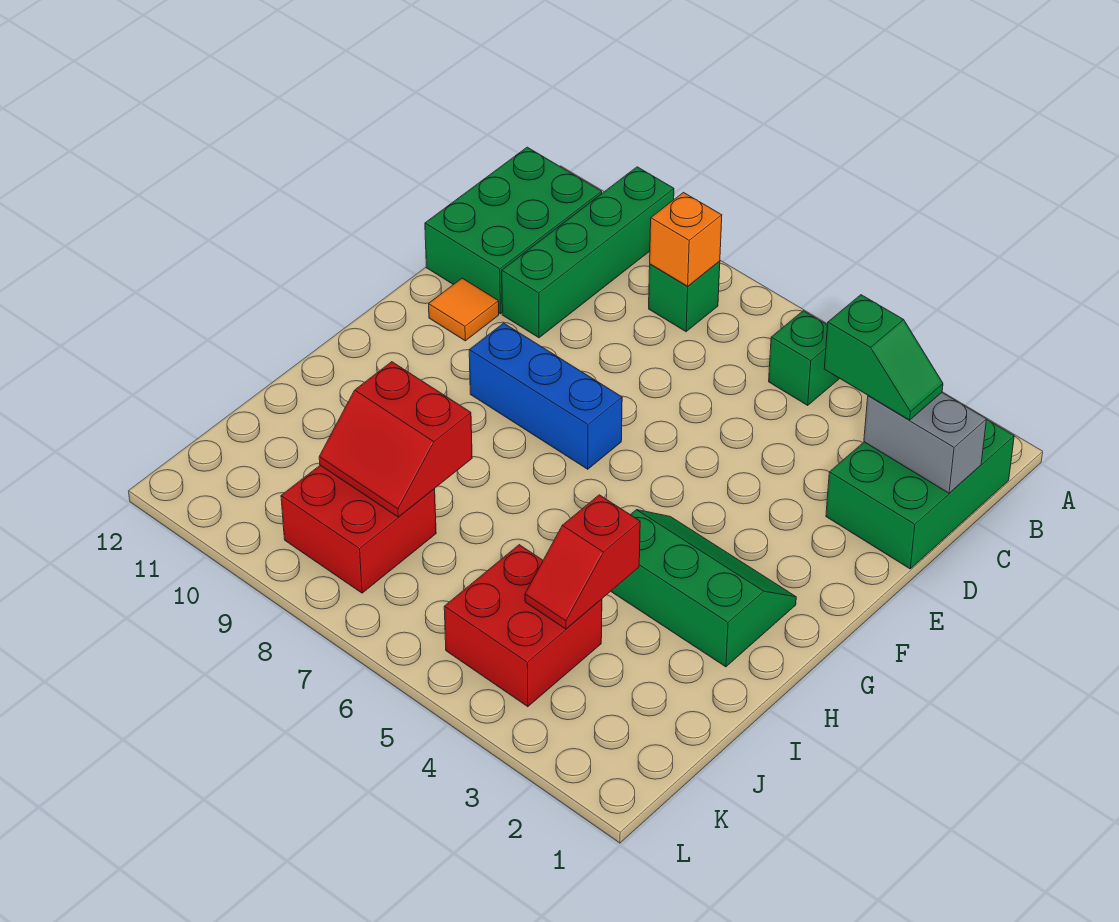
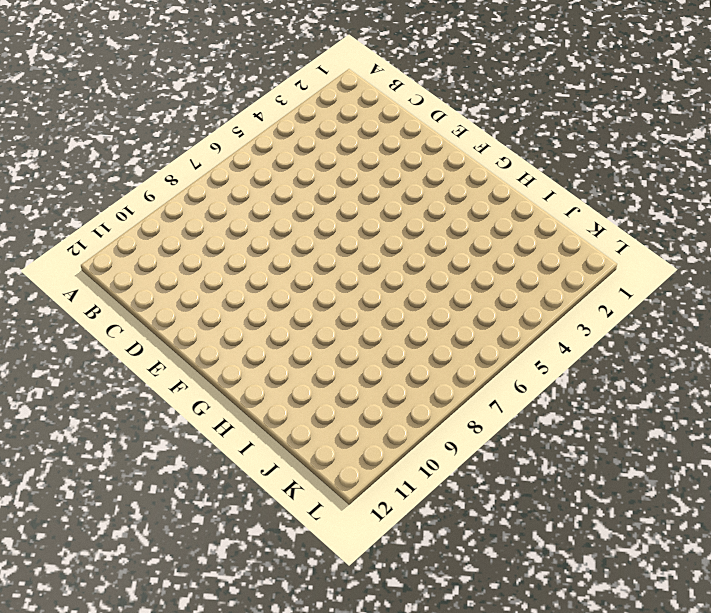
none -> green 1x4 brick [502,167,674,338]
none -> green 2x3 brick [826,420,1014,569]
none -> green 1x1 brick [769,311,839,405]

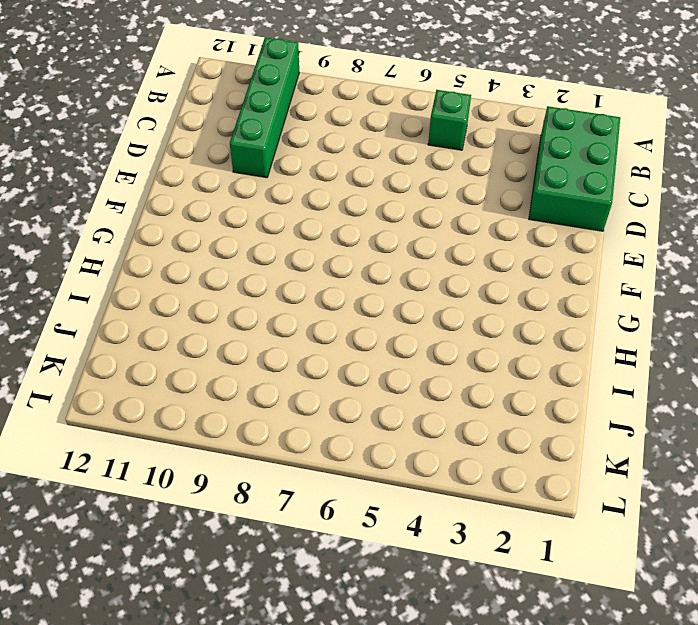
none -> green 1x1 brick [649,261,720,332]
none -> green 2x3 brick [425,147,602,314]
none -> orange 1x1 tile [429,278,499,341]

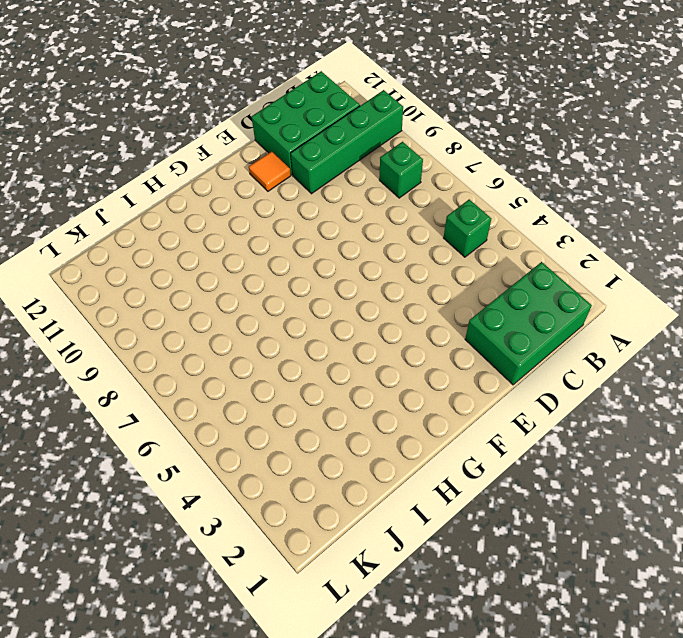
none -> blue 1x3 brick [469,323,622,469]
none -> green 2x3 slope [611,510,796,667]
none -> red 2x2 brick [444,545,602,707]

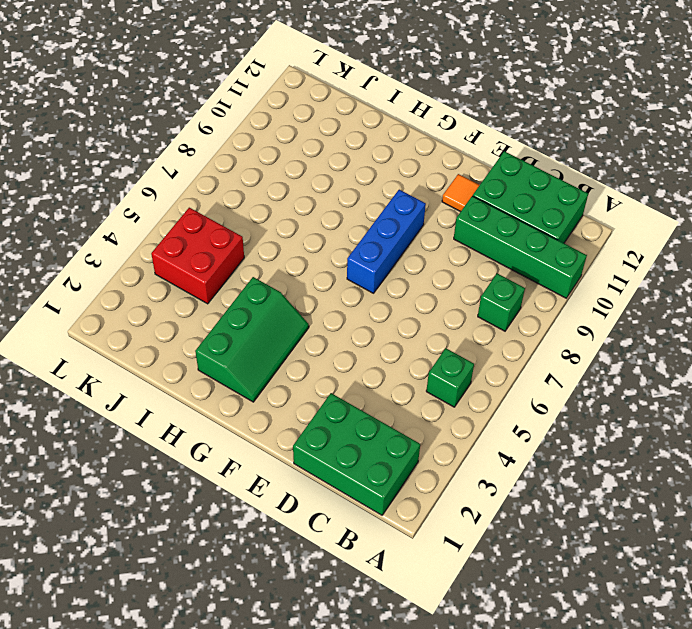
none -> red 2x2 brick [281,465,436,593]
none -> orange 1x1 brick [650,192,722,286]
none -> grey 1x2 brick [864,393,987,493]

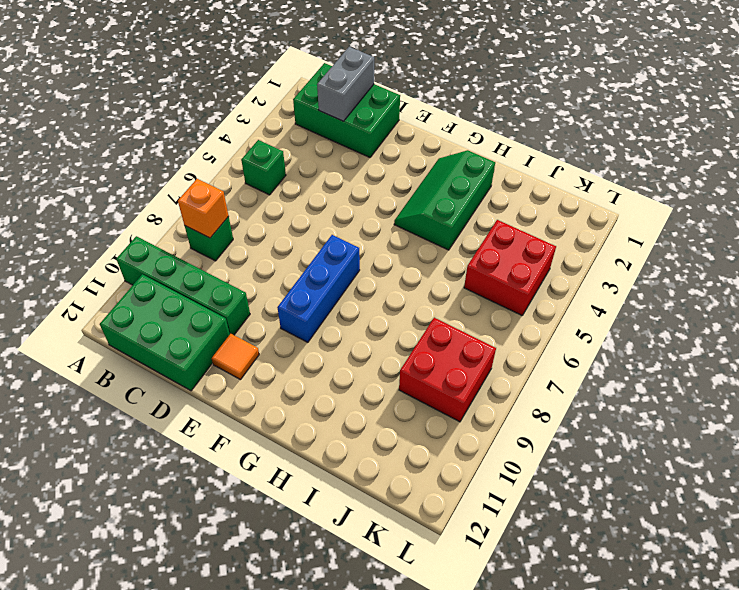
none -> red 1x2 slope [525,495,640,629]
none -> red 2x2 slope [319,362,472,517]
none -> green 1x2 slope [824,295,943,420]

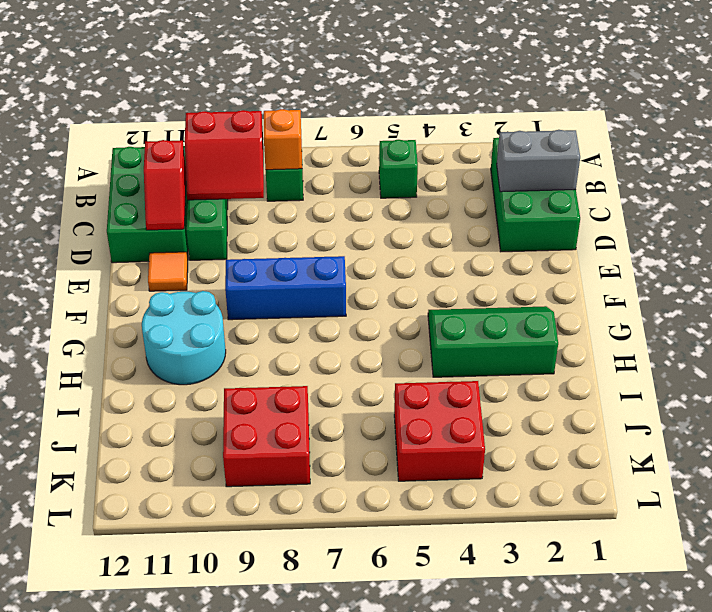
red 2x2 slope [185,110,264,200] -> red 2x2 slope moved to [319,362,472,517]
red 1x2 slope [144,140,186,230] -> red 1x2 slope moved to [525,495,640,629]
cyan 2x2 round brick [142,291,226,385] -> none
none -> green 1x2 slope [824,295,943,420]

